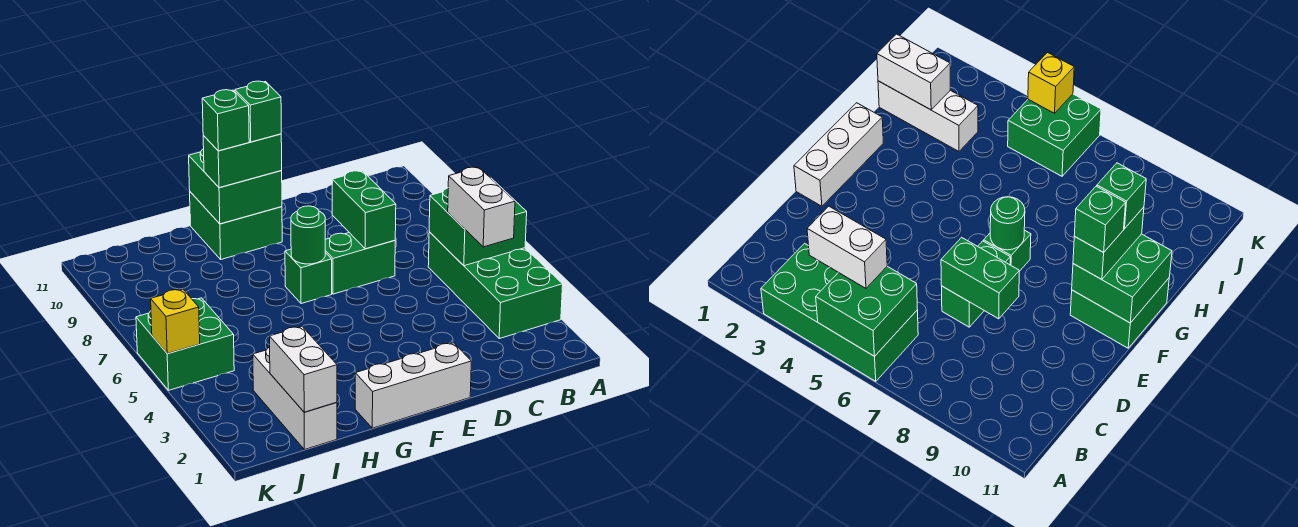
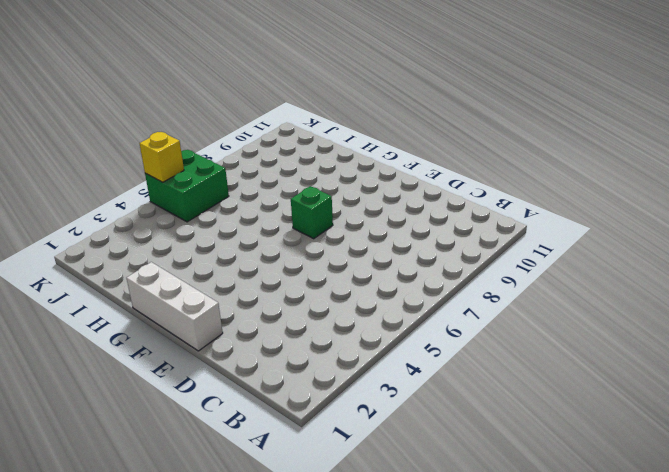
none -> green 2x4 brick [428,232,563,339]
none -> green 1x2 brick [325,233,395,294]
none -> green 2x2 brick [190,192,282,259]

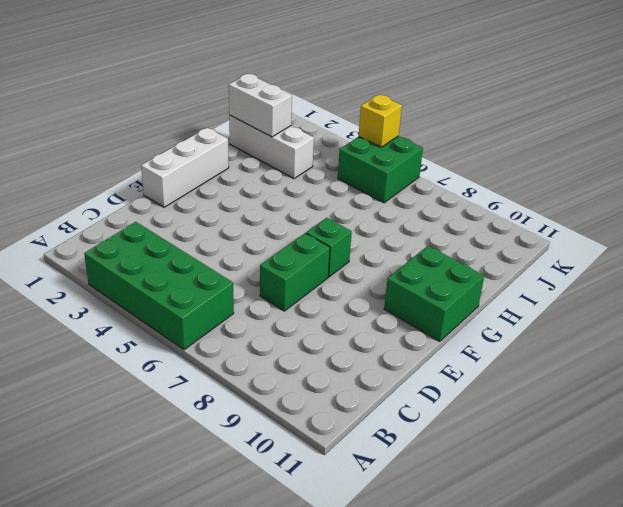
none -> green 2x2 brick [429,178,527,266]
none -> green 1x2 brick [332,171,396,249]
none -> green 1x1 round brick [291,206,325,264]

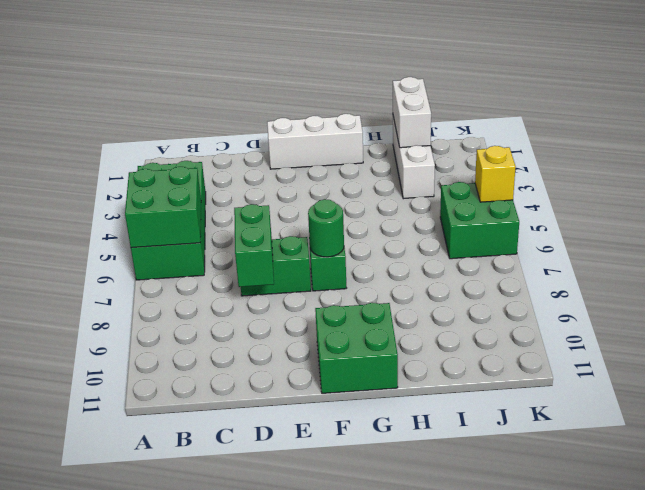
none -> green 2x2 brick [189,149,282,224]
none -> white 1x2 brick [448,167,515,247]
none -> green 1x2 brick [203,134,282,188]

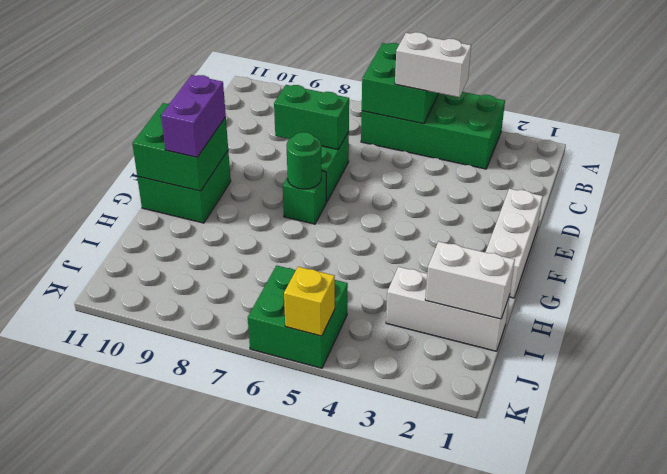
purple 1x2 brick [161,75,226,157] -> green 1x2 brick [203,134,282,188]
none -> green 1x1 brick [235,81,281,142]
none -> green 1x1 brick [202,90,249,151]

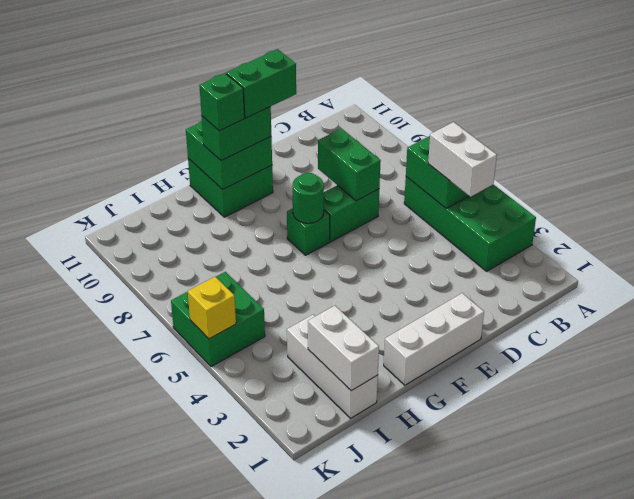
green 1x2 brick [226,49,296,118] -> green 1x1 brick [235,81,281,142]

